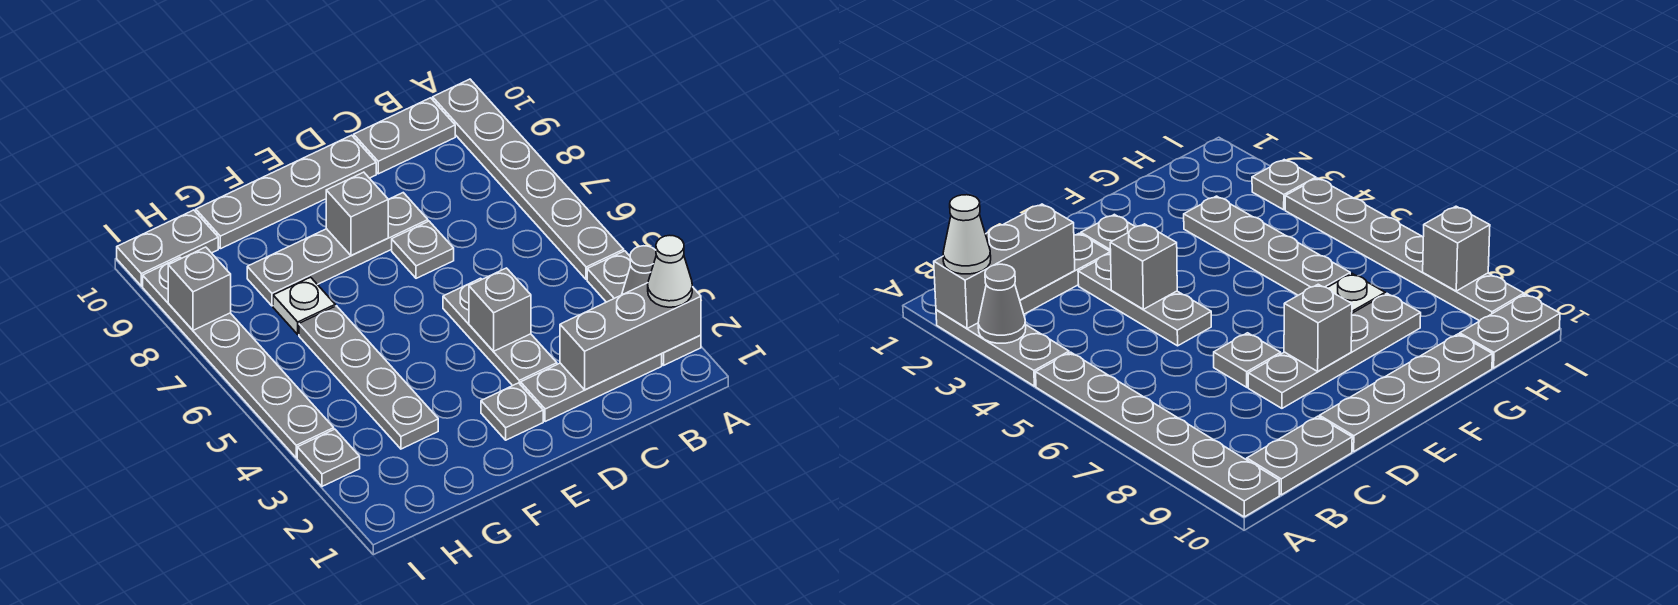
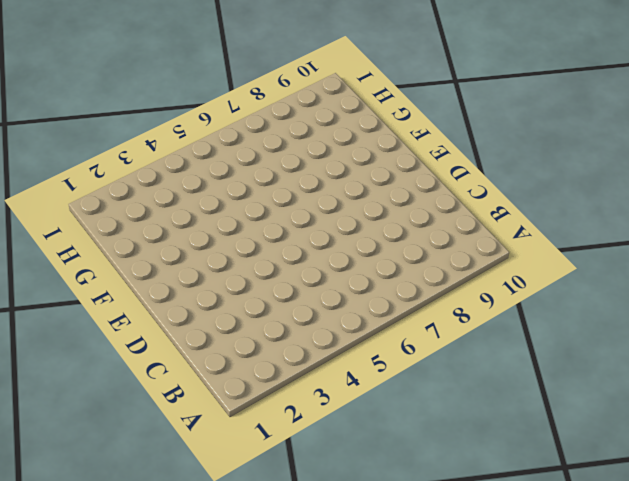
none -> grey 1x3 plate [587,251,701,365]
none -> grey 1x6 plate [433,79,624,280]
none -> grey 1x3 plate [521,354,662,422]

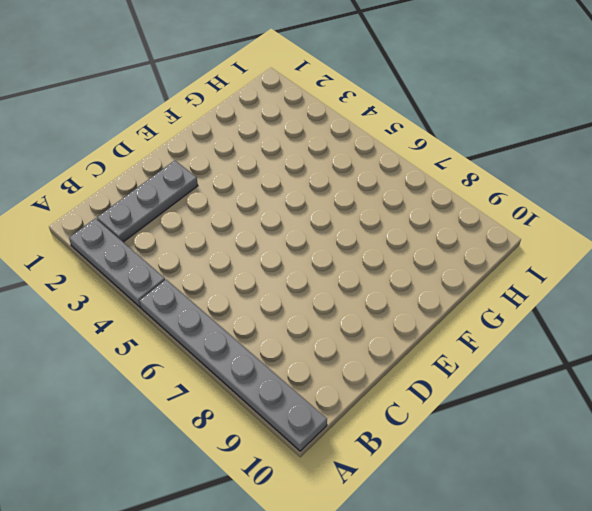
none -> grey 1x2 plate [354,98,455,174]
none -> grey 1x3 plate [443,278,557,386]
none -> grey 1x1 plate [392,221,454,278]

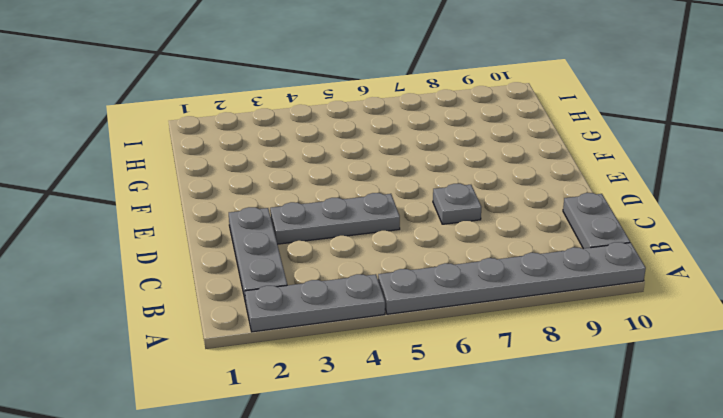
none -> grey 1x4 plate [247,193,428,306]
none -> grey 1x4 plate [196,135,376,249]
none -> grey 1x1 plate [481,383,543,440]

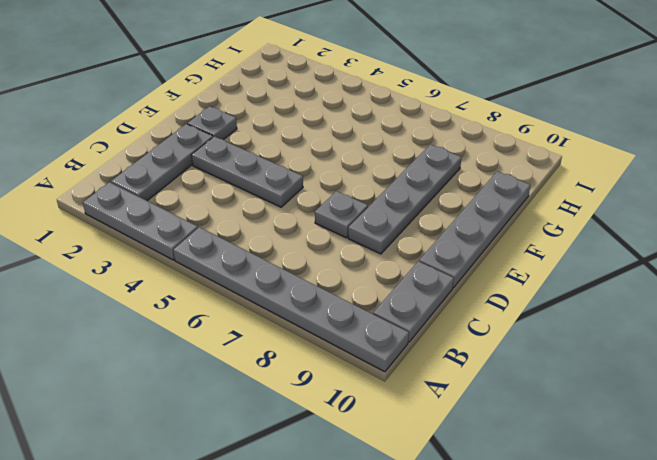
none -> grey 1x4 plate [299,306,438,449]
none -> white 1x1 plate [273,277,335,334]
none -> grey 1x2 plate [117,210,218,286]

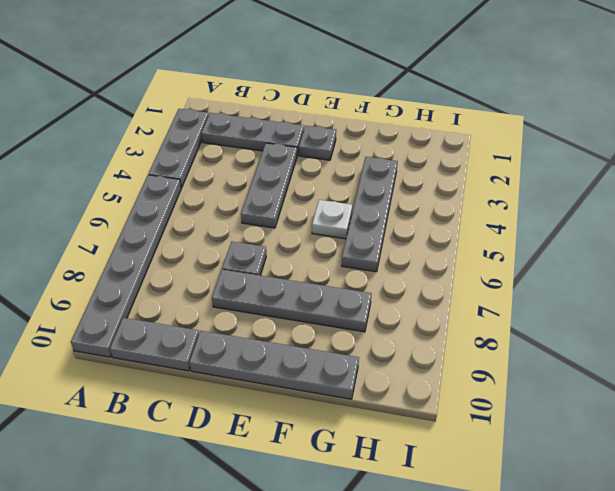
white 1x1 plate [312,200,352,239] -> white 1x1 plate moved to [273,277,335,334]
none -> grey 1x2 plate [117,210,218,286]
none -> grey 1x1 plate [297,429,360,486]
none -> grey 1x6 plate [143,258,334,458]

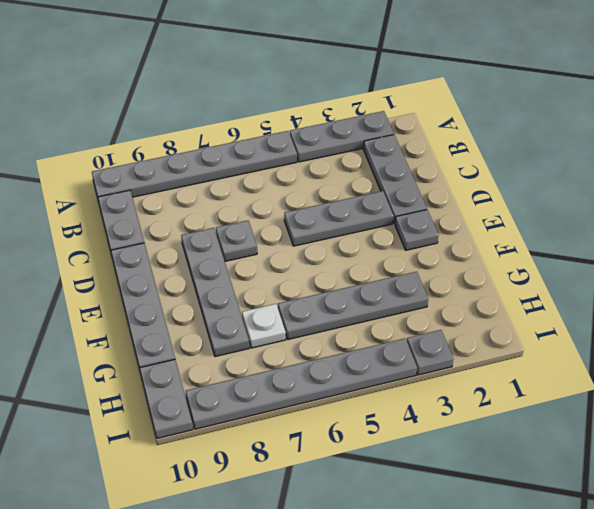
none -> grey 1x3 brick [560,283,701,390]
none -> grey 1x1 cone [622,246,656,295]
none -> grey 1x1 brick [469,268,531,351]

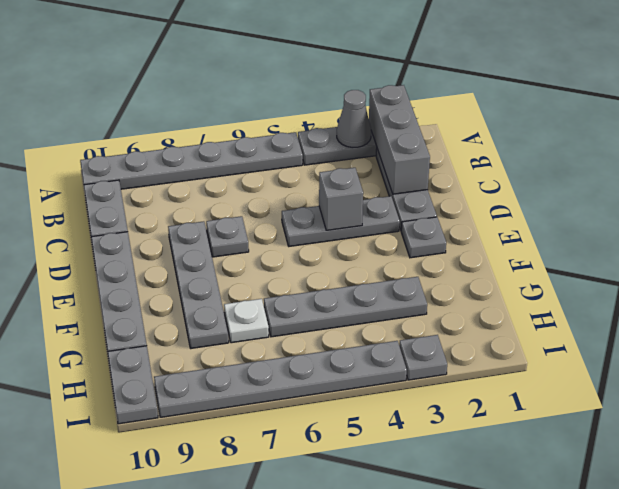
none -> grey 1x1 brick [326,172,388,255]
none -> grey 1x1 brick [168,247,231,330]
none -> white 1x1 cone [648,235,692,307]

